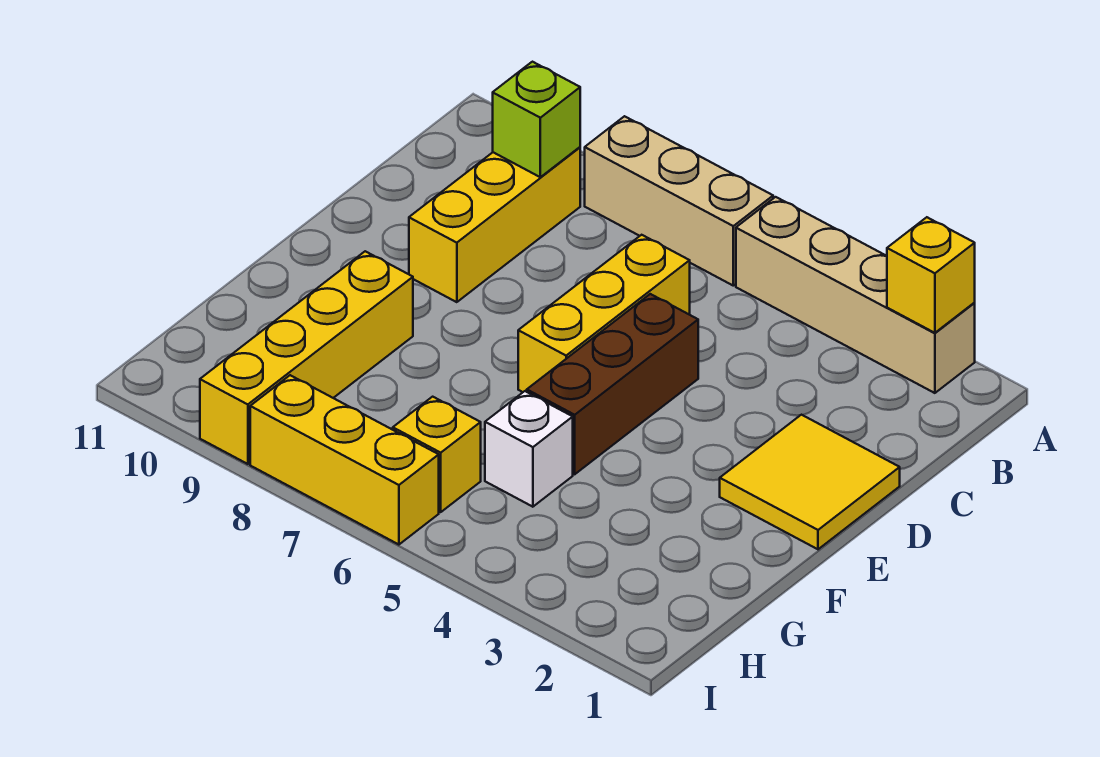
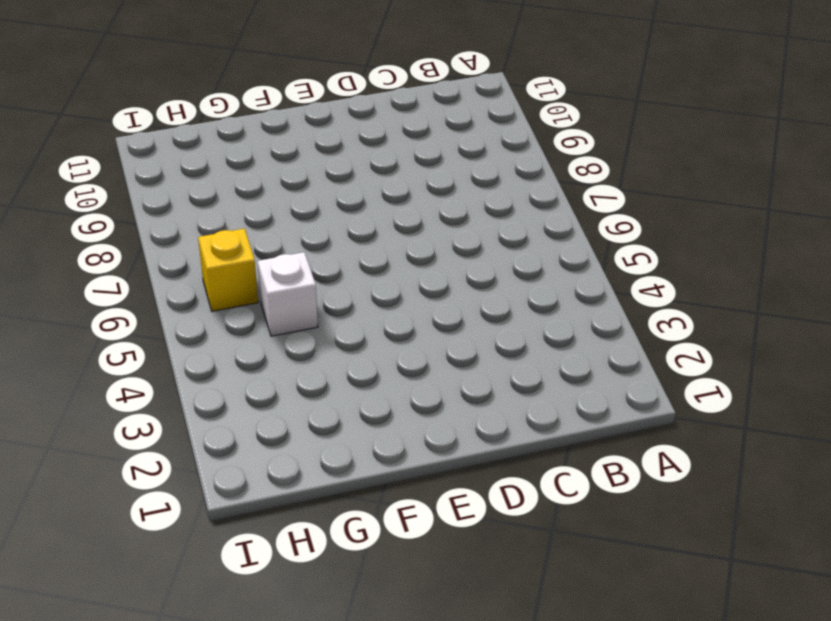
none -> tan 1x4 brick [736,197,975,393]
none -> tan 1x3 brick [585,116,773,286]
none -> yellow 1x3 brick [409,147,580,302]

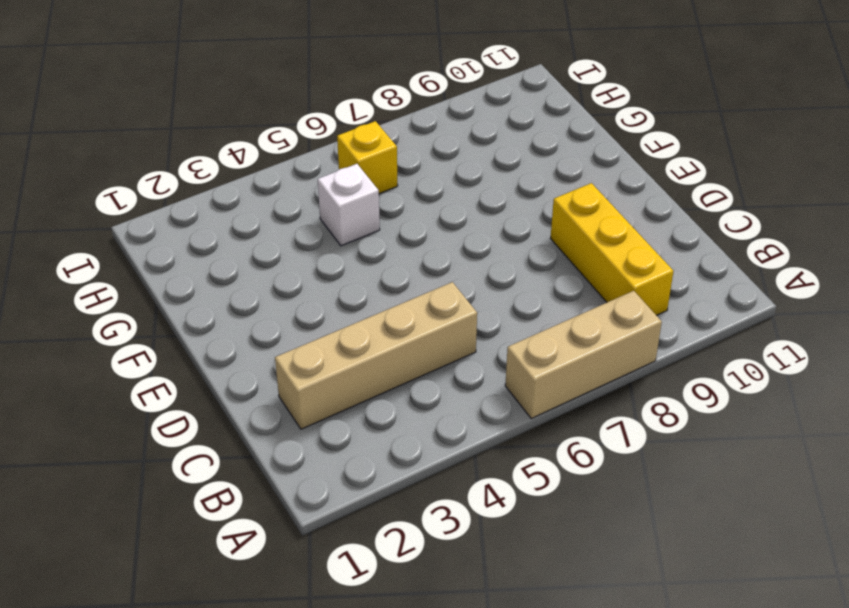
tan 1x4 brick [275,282,477,429] -> tan 1x4 brick moved to [736,197,975,393]
none -> yellow 1x3 brick [518,235,690,392]
none -> yellow 2x2 tile [720,415,900,549]
none -> brown 1x3 brick [527,294,698,474]

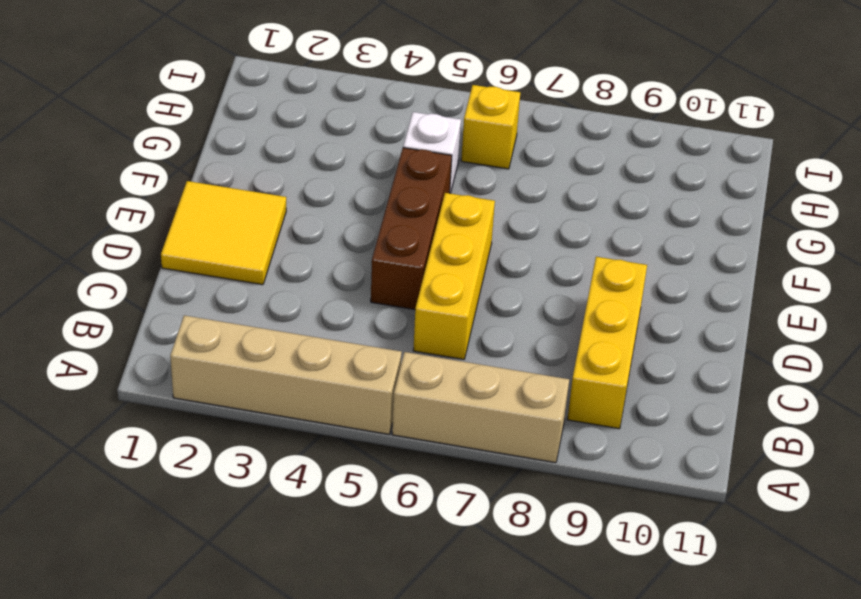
none -> yellow 1x4 brick [200,251,413,464]
none -> yellow 1x3 brick [250,375,439,545]
none -> yellow 1x1 brick [887,217,975,333]

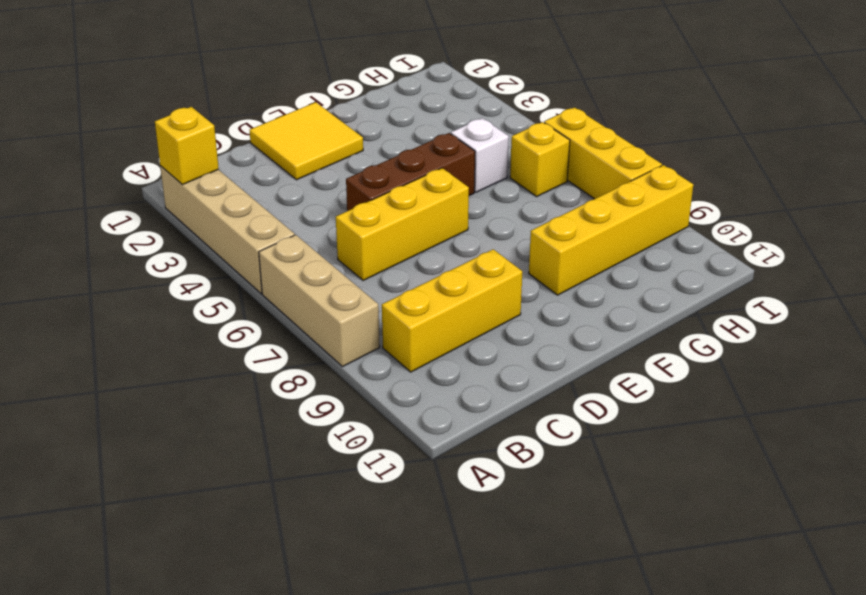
none -> lime 1x1 brick [493,62,580,177]

